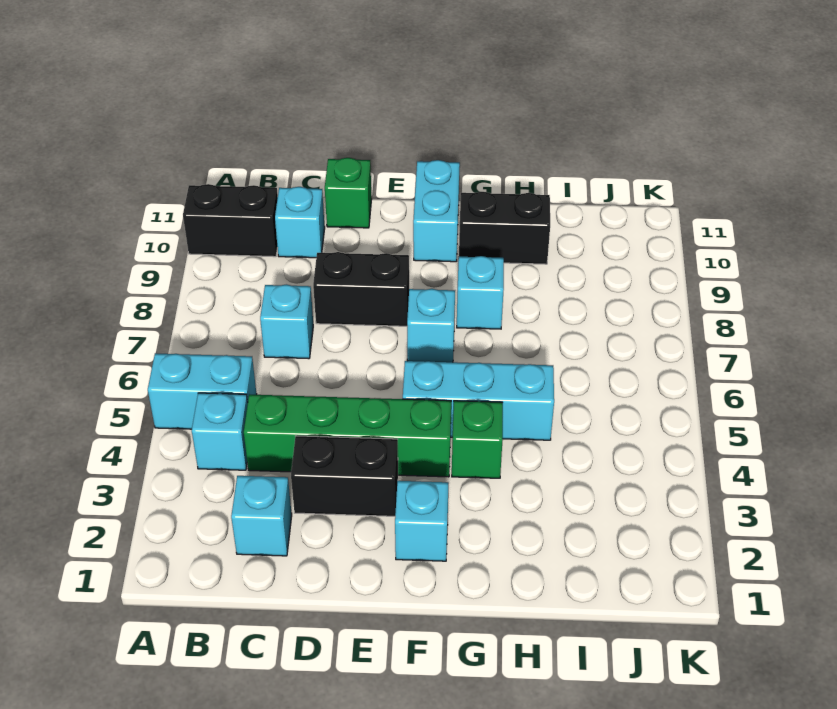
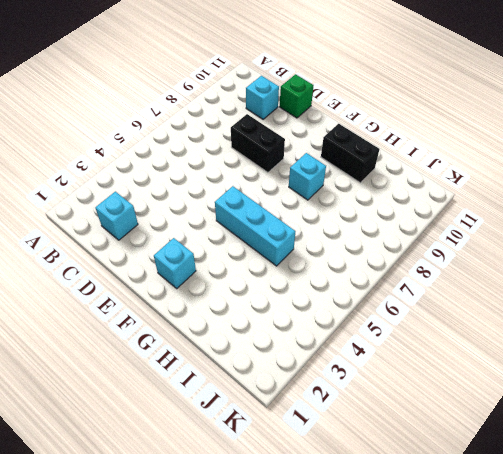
none -> cyan 1x2 brick [148,353,257,429]
none -> black 1x2 brick [183,184,278,257]
none -> cyan 1x1 brick [192,393,248,470]

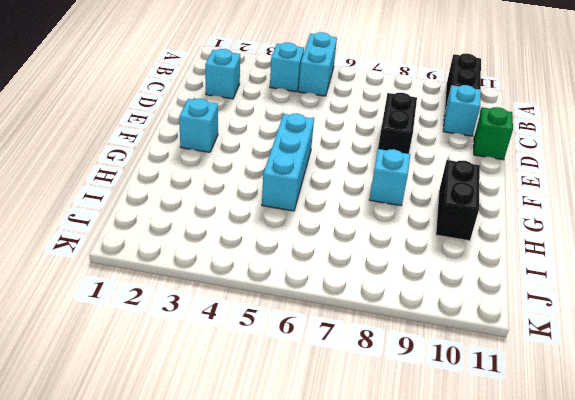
none -> green 1x4 brick [244,394,451,477]
none -> cyan 1x1 brick [260,284,313,359]
none -> black 1x2 brick [291,436,398,516]

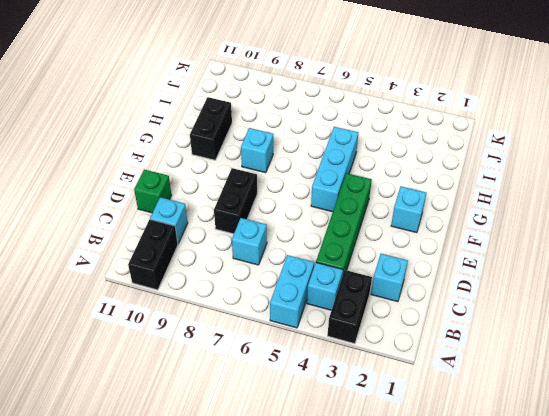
black 1x2 brick [327,270,372,344] -> black 1x2 brick moved to [291,436,398,516]
none -> cyan 1x1 brick [407,289,455,362]
none -> cyan 1x2 brick [413,160,460,262]
none -> green 1x1 brick [452,401,503,478]

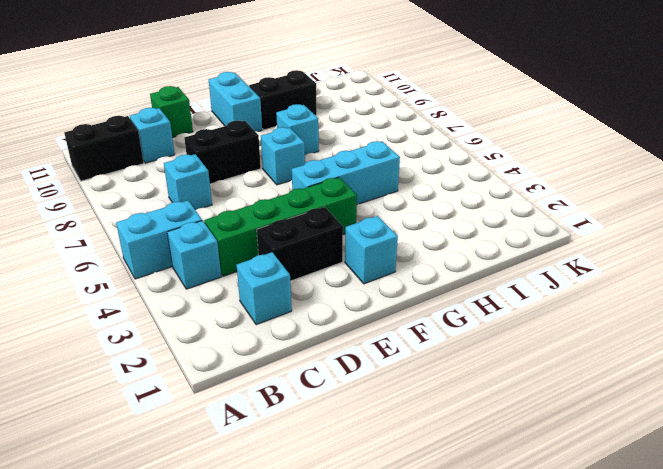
none -> green 1x1 brick [452,401,503,478]

